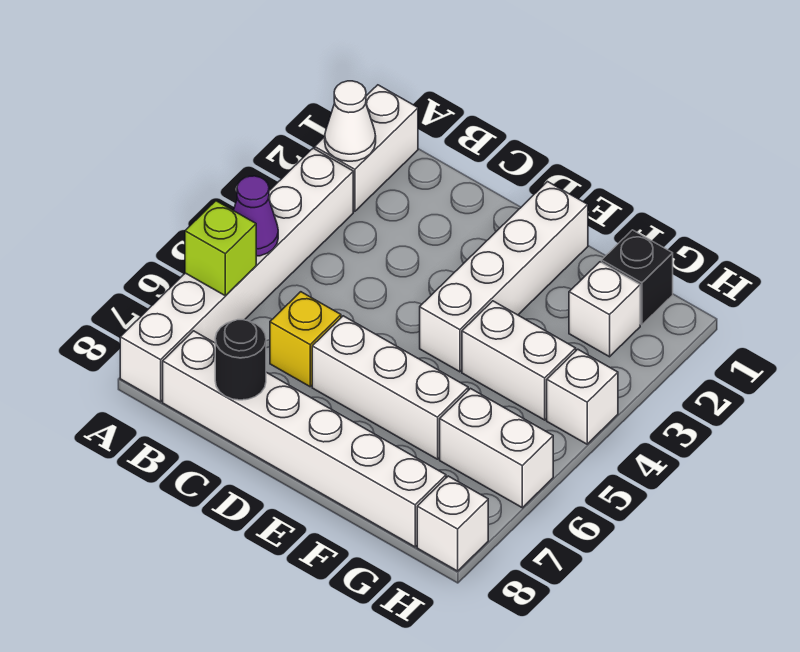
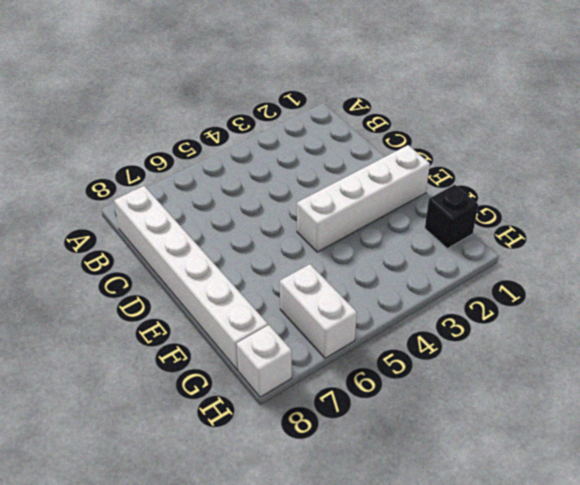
none -> white 1x2 brick [315,85,418,211]
none -> white 1x6 brick [120,148,353,402]
none -> yellow 1x1 brick [270,292,341,387]

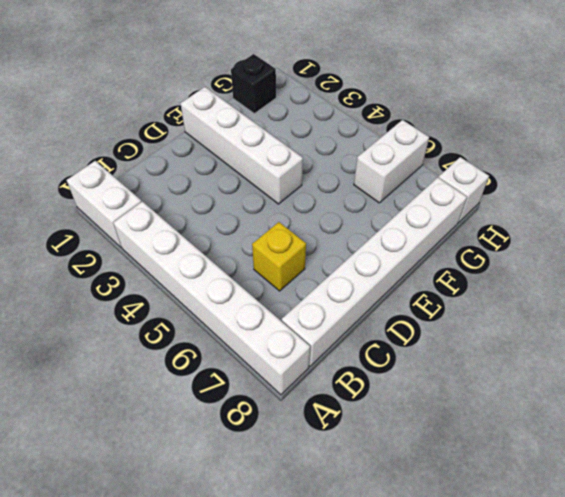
none -> white 1x3 brick [312,316,468,459]
none -> white 1x2 brick [462,301,576,420]
none -> white 1x1 brick [569,262,640,357]

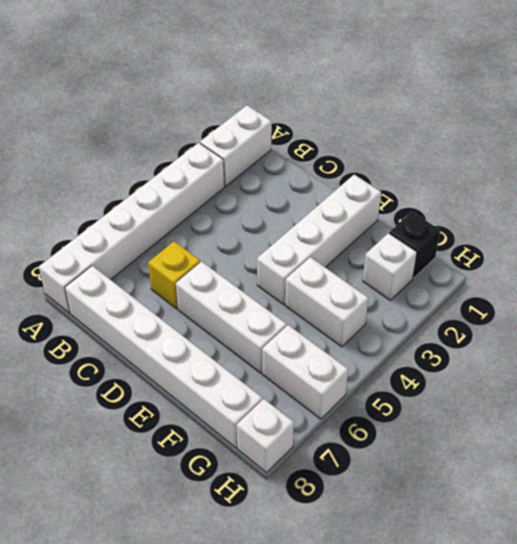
none -> white 1x1 brick [547,349,618,444]
none -> white 1x1 cone [325,81,376,161]
none -> purple 1x1 cone [233,176,278,256]

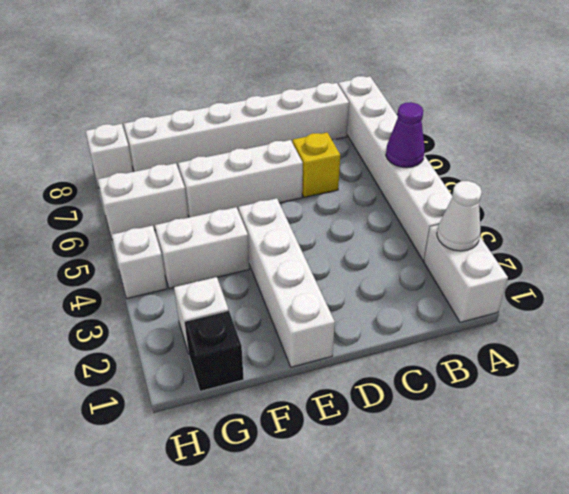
none -> lime 1x1 brick [185,201,256,296]
none -> black 1x1 round brick [215,320,266,400]

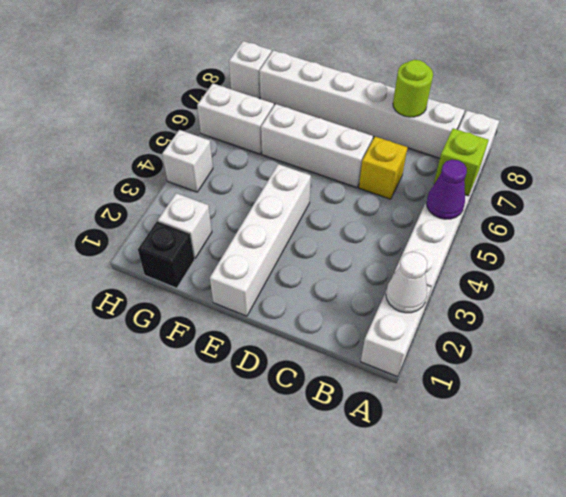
lime 1x1 round brick [393,60,433,117] -> black 1x1 round brick [215,320,266,400]
none -> white 1x2 brick [462,301,576,420]

